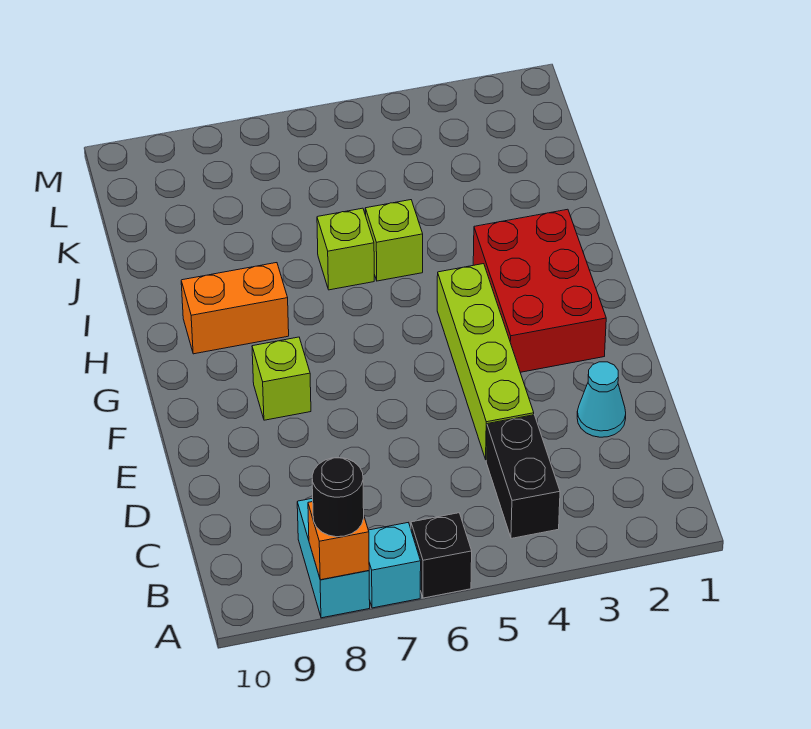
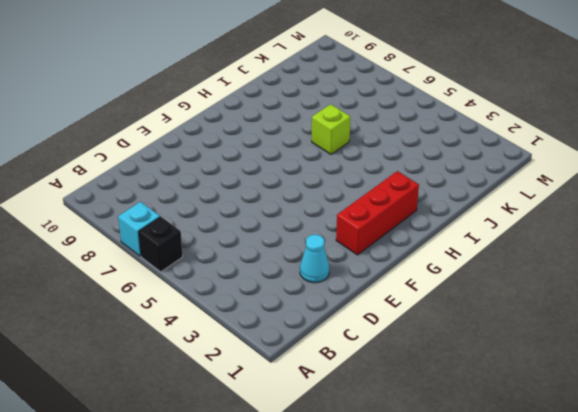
red 1x3 brick [336,171,419,255] -> red 2x3 brick [473,209,606,372]
none -> cyan 1x2 brick [297,498,370,618]
none -> black 1x2 brick [486,415,560,538]
none -> lime 1x4 brick [437,264,534,459]

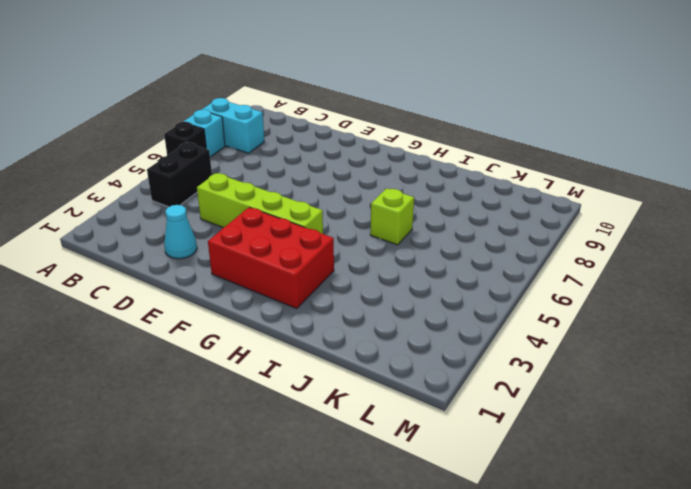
black 1x2 brick [147,142,212,207] -> black 1x2 brick turned to [486,415,560,538]
none -> lime 1x1 brick [252,337,311,420]
none -> orange 1x2 brick [181,263,289,354]
none -> lime 1x1 brick [365,200,423,281]

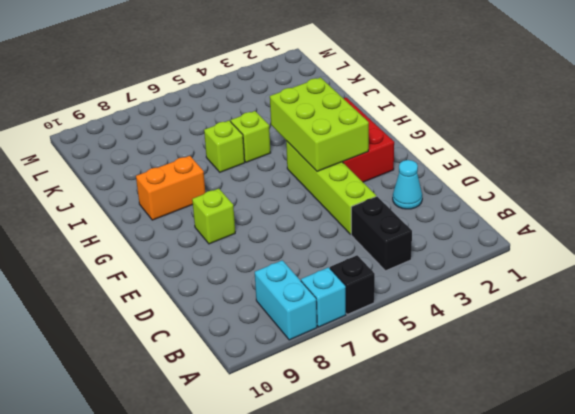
lime 2x3 brick [270,78,369,171] -> none
none -> orange 1x1 brick [308,502,369,580]
none -> black 1x1 round brick [312,458,364,537]

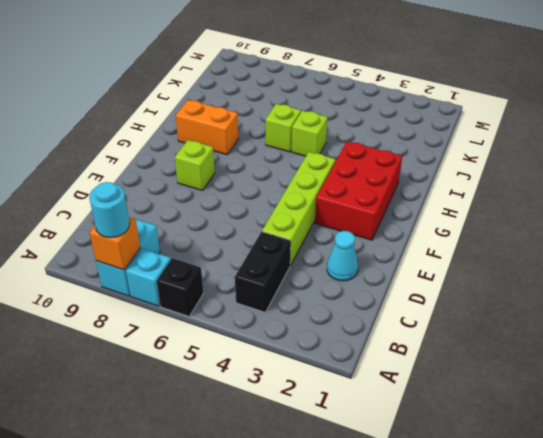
cyan 1x1 round brick [89,182,129,238] -> black 1x1 round brick [312,458,364,537]

